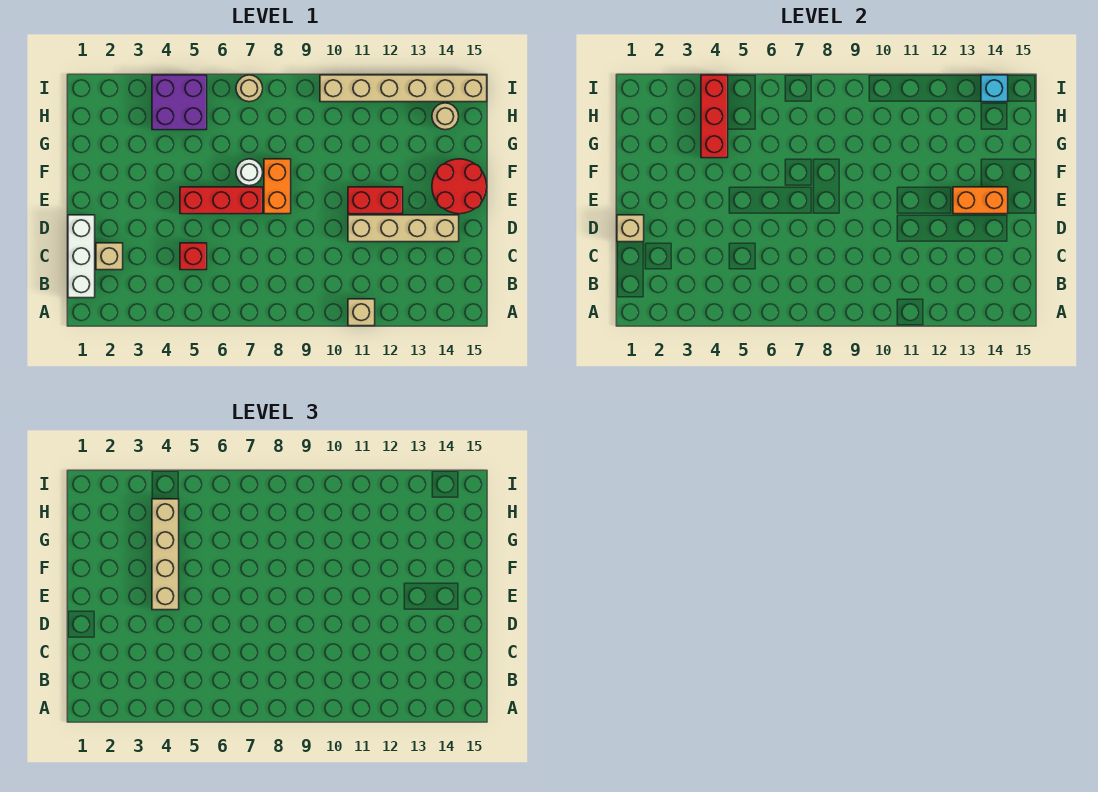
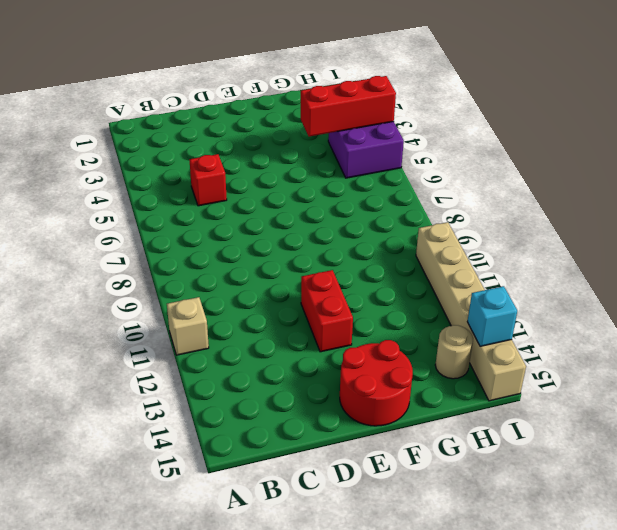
none -> white 1x3 brick [68,215,95,298]
none -> tan 1x1 brick [96,243,123,270]
none -> tan 1x4 brick [348,215,459,242]

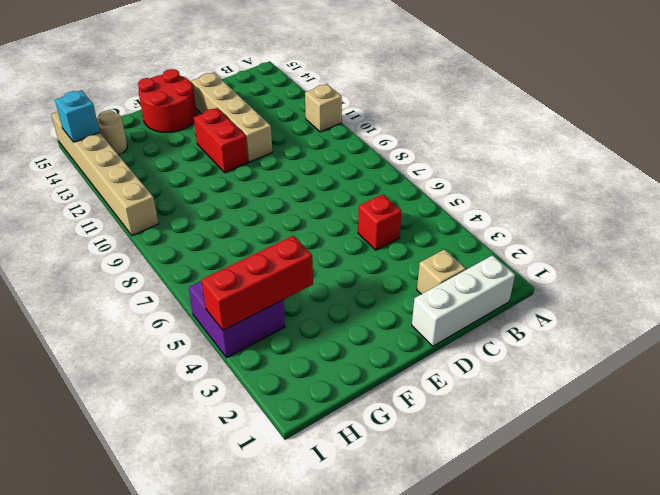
none -> red 1x3 brick [180,187,263,214]
none -> orange 1x2 brick [264,159,291,214]
none -> white 1x1 round brick [236,159,263,186]

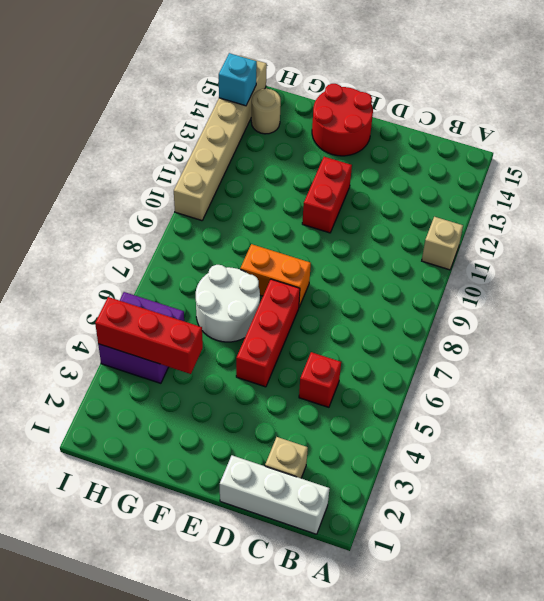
white 2x2 round brick [196,265,260,342] -> white 1x1 round brick [236,159,263,186]
none -> tan 1x4 brick [348,215,459,242]
none -> tan 1x1 round brick [236,75,263,102]
none -> tan 1x1 brick [617,215,644,242]

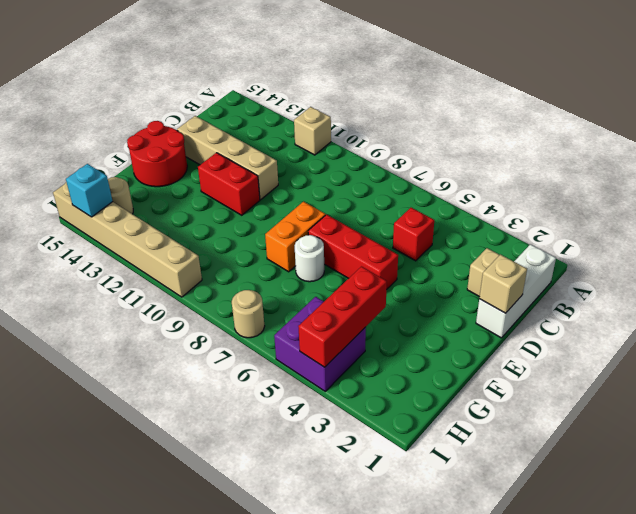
none -> orange 1x2 brick [953,187,1008,214]
none -> tan 1x4 brick [152,499,179,610]

